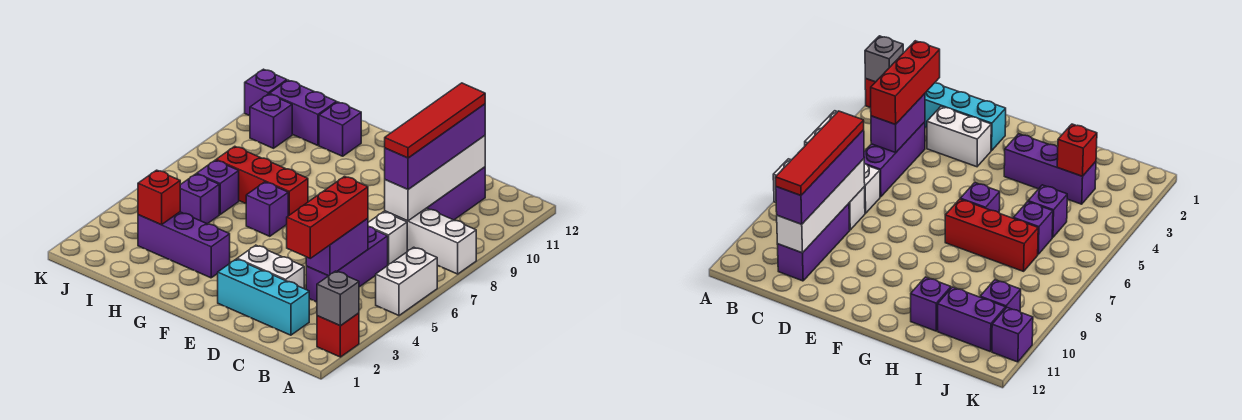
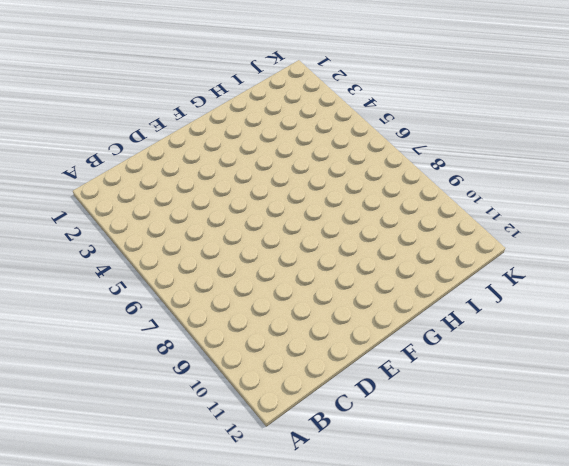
none -> red 1x1 brick [317,313,359,357]
none -> white 1x2 brick [376,247,437,315]
none -> white 1x3 brick [385,208,476,274]

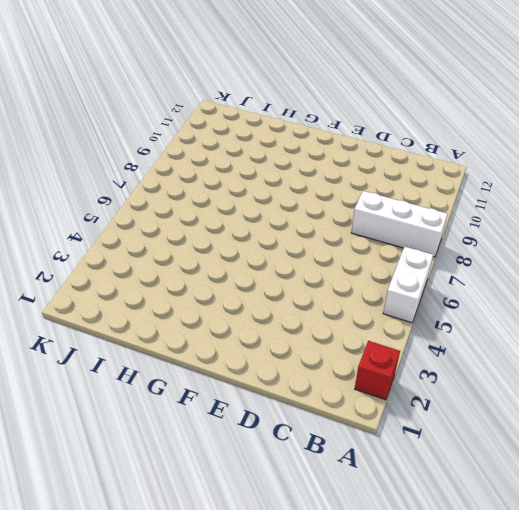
none -> cyan 1x3 brick [218,259,309,335]
none -> purple 1x3 brick [306,226,388,302]
none -> white 1x1 brick [368,212,407,265]

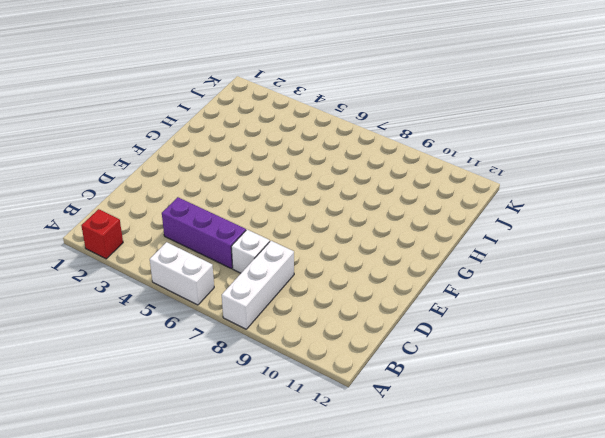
none -> cyan 1x3 brick [218,259,309,335]
none -> purple 1x3 brick [427,167,485,220]
none -> white 1x2 brick [237,245,304,288]

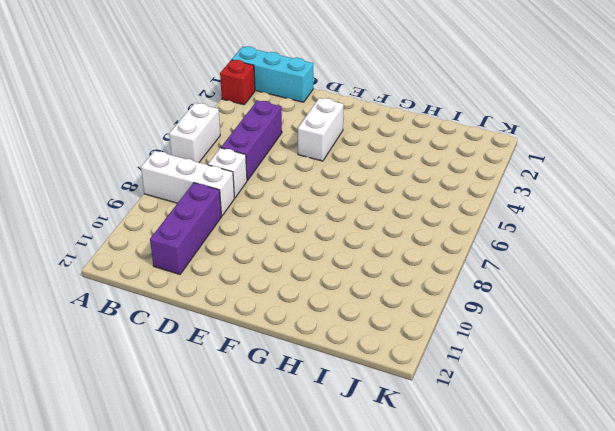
cyan 1x3 brick [232,46,313,102] -> cyan 1x3 brick moved to [218,259,309,335]
white 1x2 brick [298,98,344,161] -> white 1x2 brick turned to [237,245,304,288]
none -> purple 1x3 brick [138,212,230,278]
none -> purple 1x1 brick [246,182,288,236]
none -> red 1x3 brick [216,146,308,216]

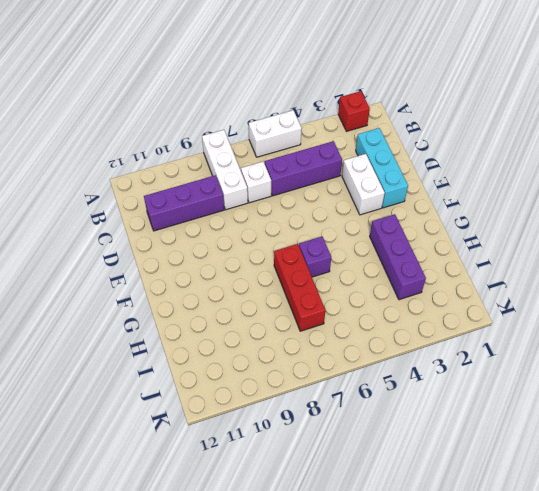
none -> purple 1x1 brick [319,102,361,156]
none -> purple 1x1 brick [180,174,219,224]
none -> purple 1x1 brick [197,160,239,214]

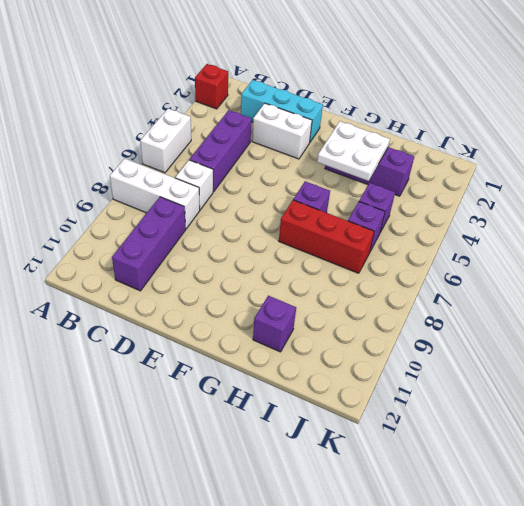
white 2x2 plate [317,121,390,181] -> none
none -> purple 1x2 brick [269,80,337,145]
none -> purple 1x1 brick [250,94,292,148]
none -> purple 1x1 brick [245,69,287,116]

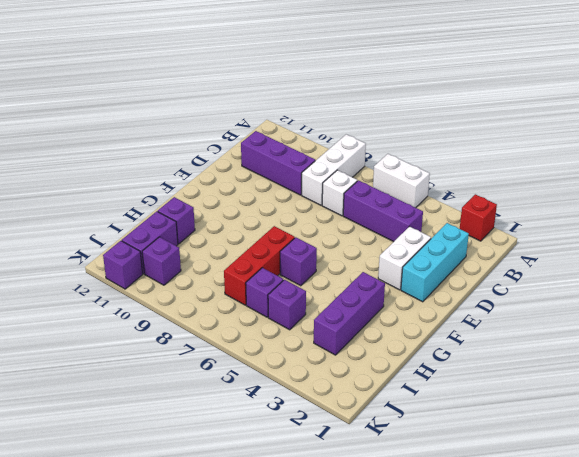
none -> grey 1x1 brick [317,271,359,326]
none -> purple 1x2 brick [306,218,368,276]
none -> white 1x4 brick [385,136,485,221]

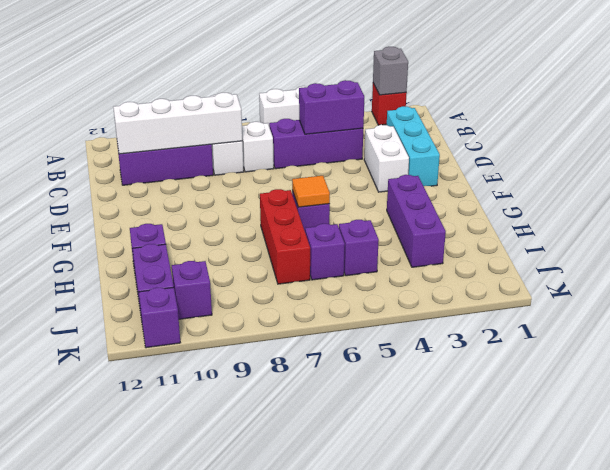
orange 1x1 tile [292,176,330,207] -> none
none -> red 1x1 brick [138,170,180,225]
none -> red 1x3 brick [287,177,368,258]
none -> purple 1x4 brick [385,104,485,189]

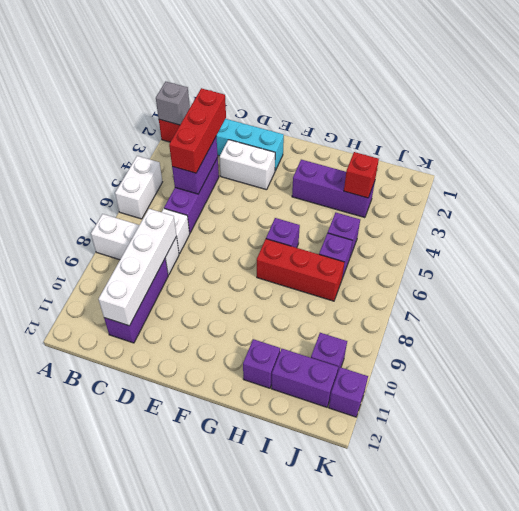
none -> purple 1x4 brick [385,104,485,189]
none -> red 1x4 tile [385,83,485,158]

